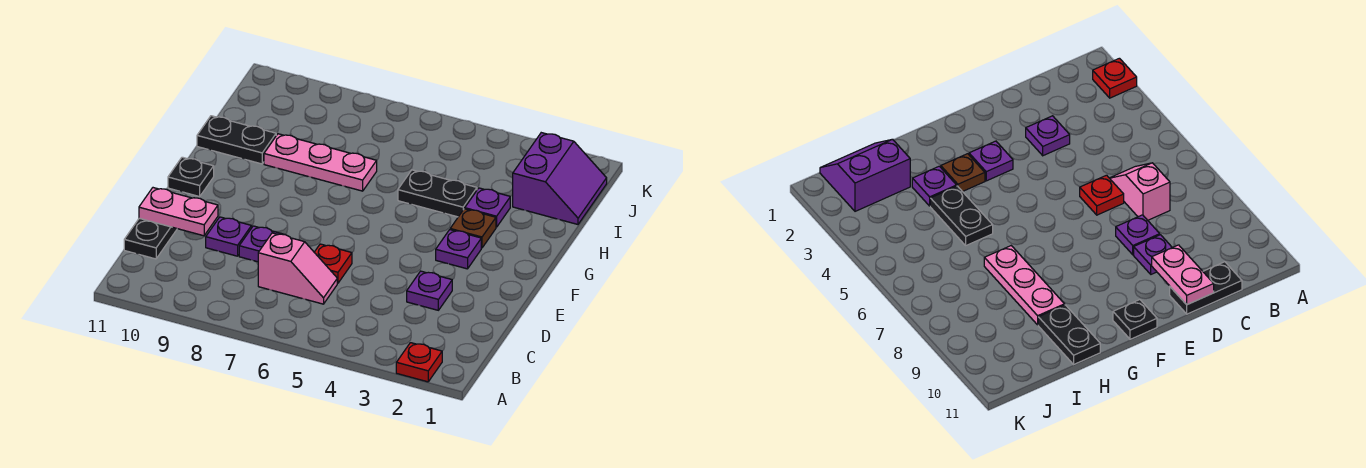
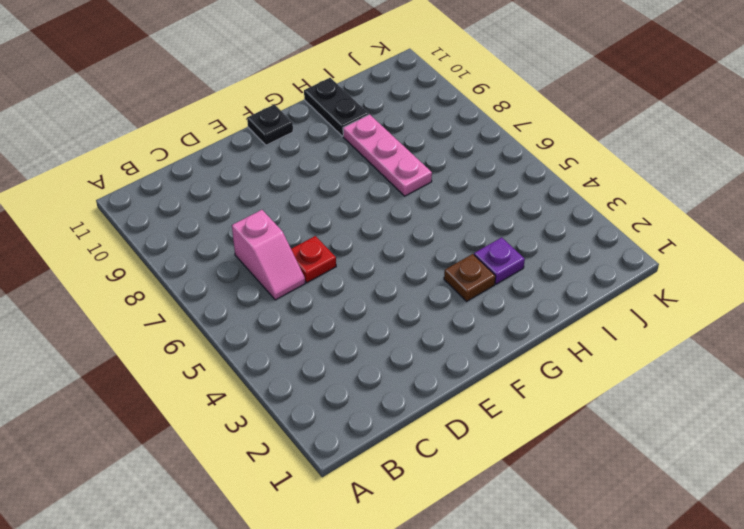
none -> red 1x1 plate [396,343,442,382]
none -> black 1x2 plate [124,218,177,259]
none -> purple 1x1 plate [407,271,452,310]

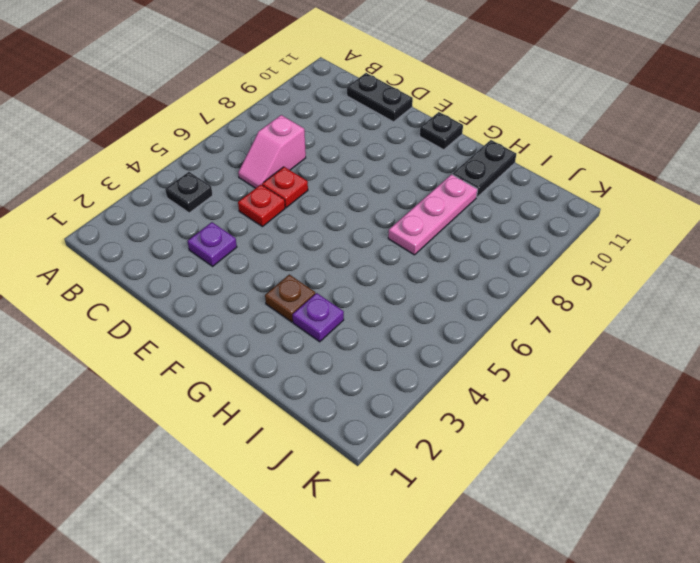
black 1x1 plate [165,172,213,213] -> none
red 1x1 plate [238,185,285,227] -> red 1x1 plate moved to [396,343,442,382]
none -> purple 1x1 plate [239,226,285,262]
none -> purple 1x1 plate [206,217,252,256]
none -> purple 1x1 plate [436,230,481,269]

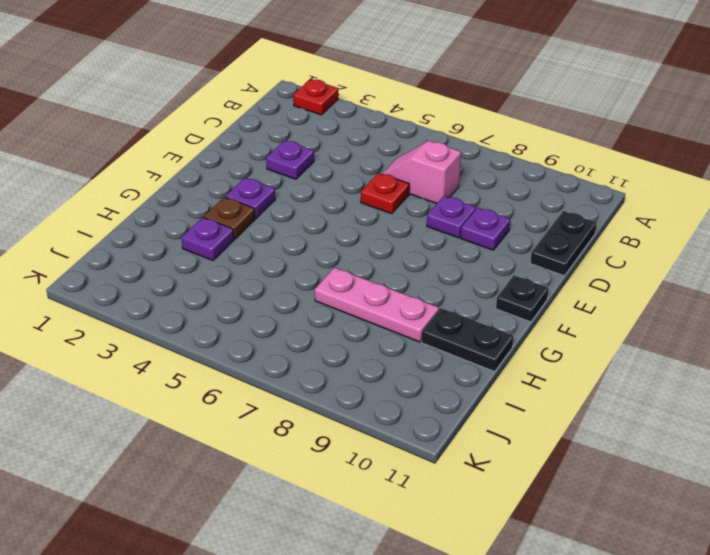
none -> black 1x2 plate [398,170,477,217]
none -> purple 2x2 slope [513,133,607,224]
none -> pink 1x2 plate [139,188,218,236]

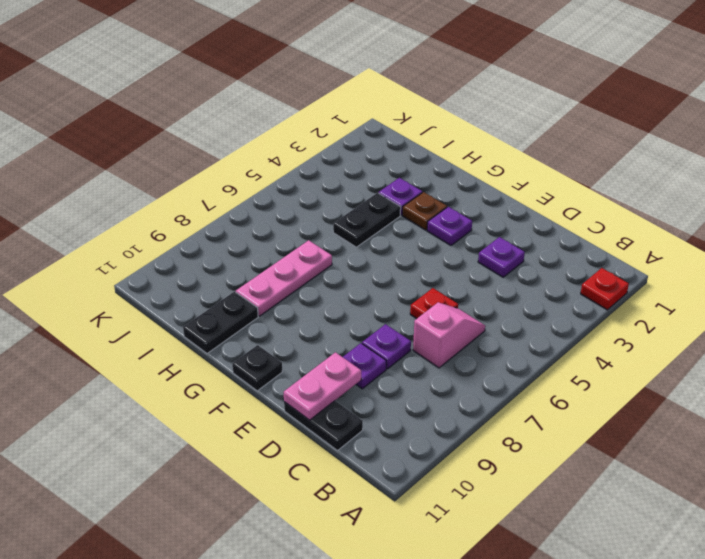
none -> purple 2x2 slope [513,133,607,224]

